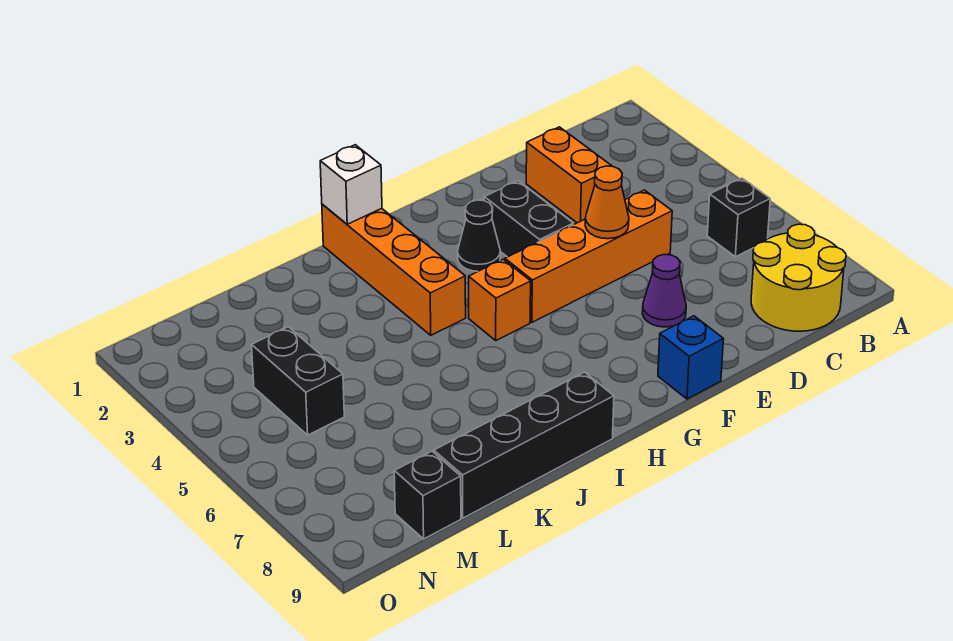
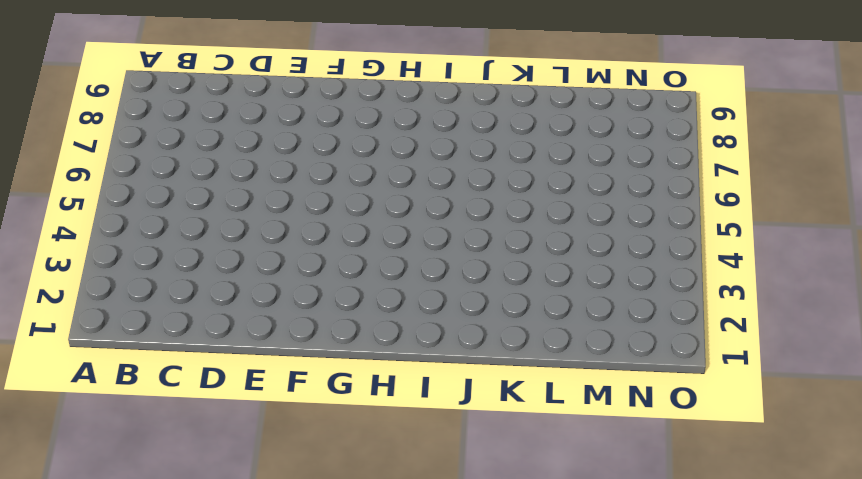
none -> black 1x1 brick [707,178,770,257]
none -> yellow 2x2 round brick [751,224,846,331]
none -> orange 1x2 brick [526,127,611,223]

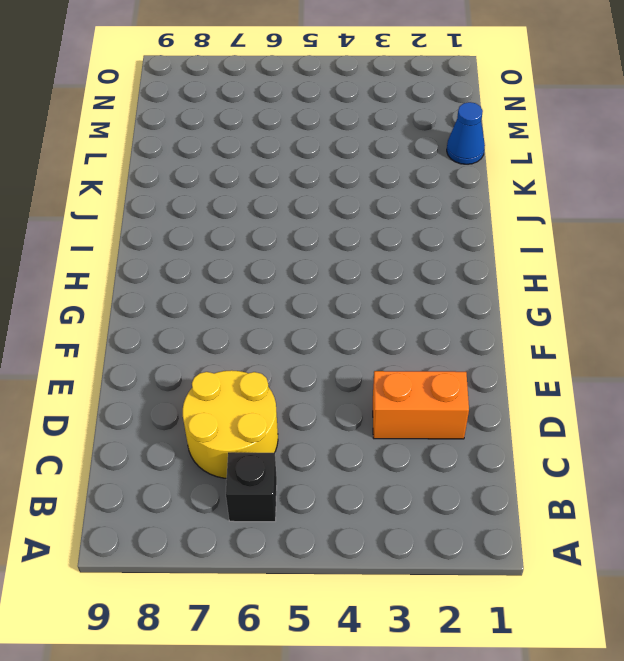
yellow 2x2 round brick [183,370,278,478] -> yellow 2x2 round brick moved to [751,224,846,331]
blue 1x1 cone [447,102,485,164] -> none
none -> orange 1x4 brick [505,190,672,322]
none -> purple 1x1 cone [642,254,686,327]
none -> black 1x2 brick [484,181,573,257]

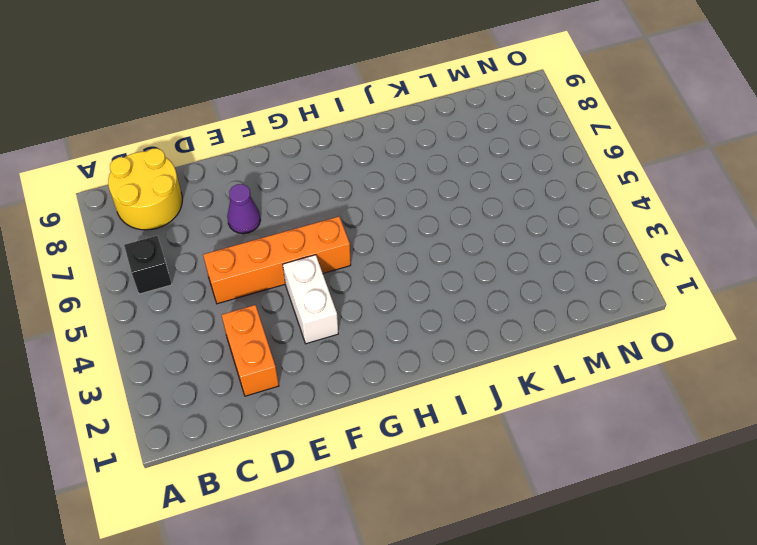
white 1x2 brick [283,255,338,344] -> black 1x2 brick [484,181,573,257]
none -> blue 1x1 brick [658,316,723,399]
none -> black 1x1 cone [458,200,500,271]
none -> orange 1x1 brick [469,259,531,340]

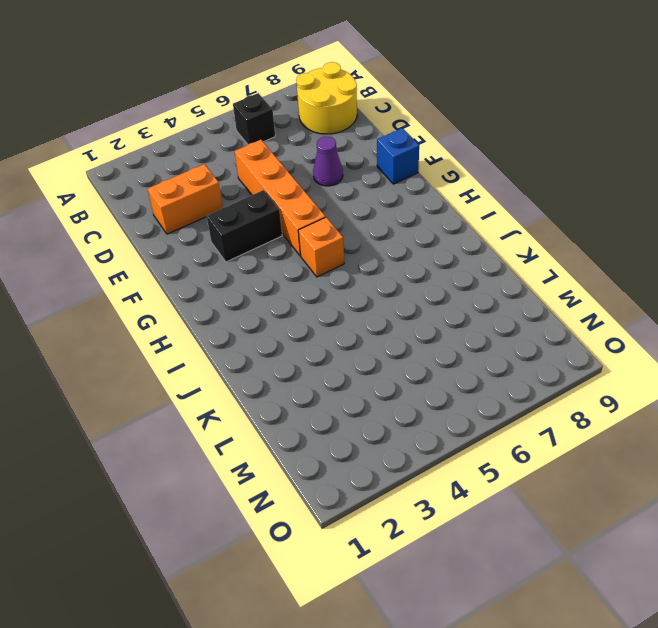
none -> black 1x1 cone [458,200,500,271]
none -> orange 1x4 brick [322,204,466,335]
none -> black 1x4 brick [434,372,614,518]

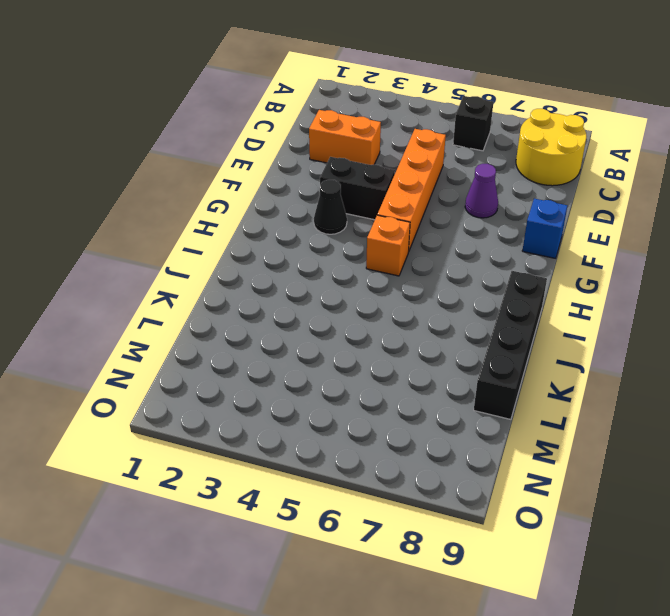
none -> orange 1x4 brick [322,204,466,335]
none -> black 1x2 brick [252,327,344,435]
none -> black 1x1 brick [394,451,461,539]

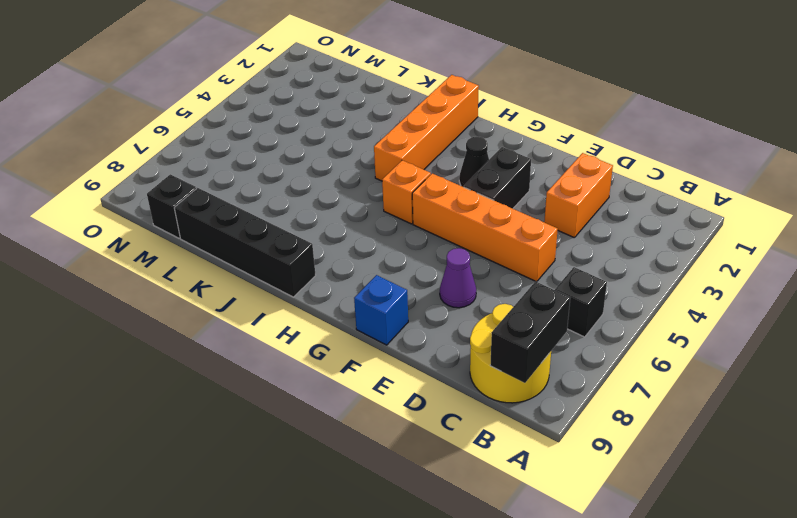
black 1x2 brick [490,281,570,383] -> black 1x2 brick moved to [252,327,344,435]
none -> orange 1x1 cone [585,166,629,239]
none -> white 1x1 brick [320,145,382,224]

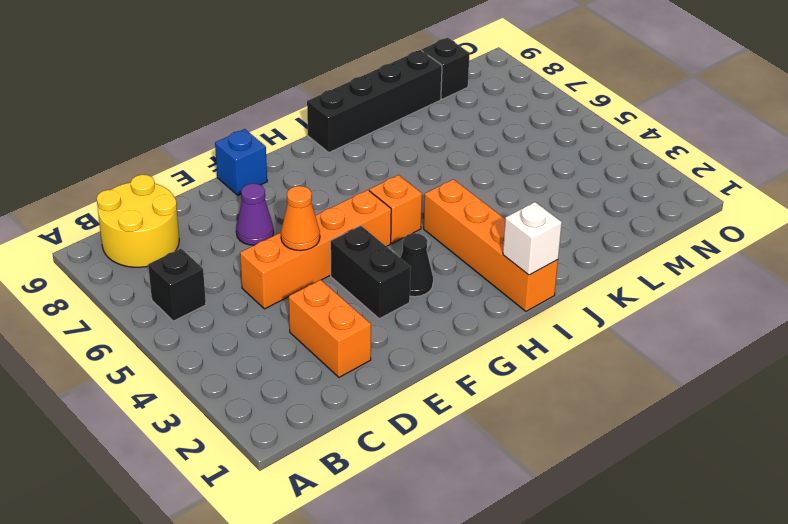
none -> black 1x2 brick [252,327,344,435]

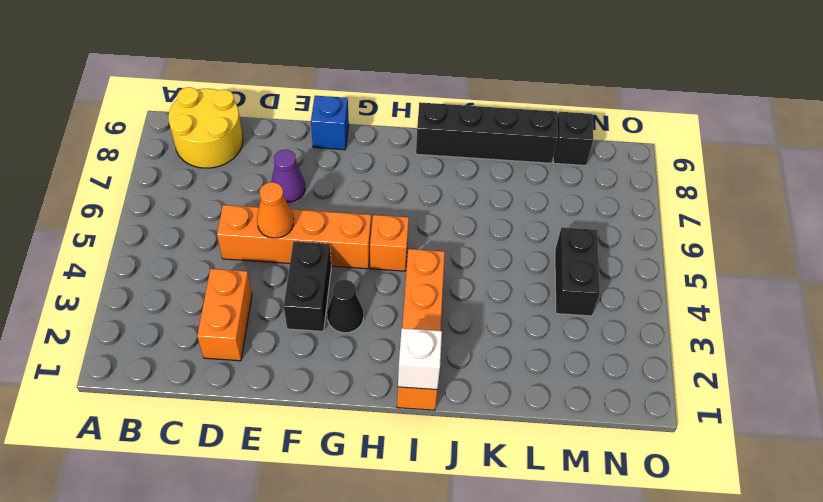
none -> black 1x1 brick [707,178,770,257]

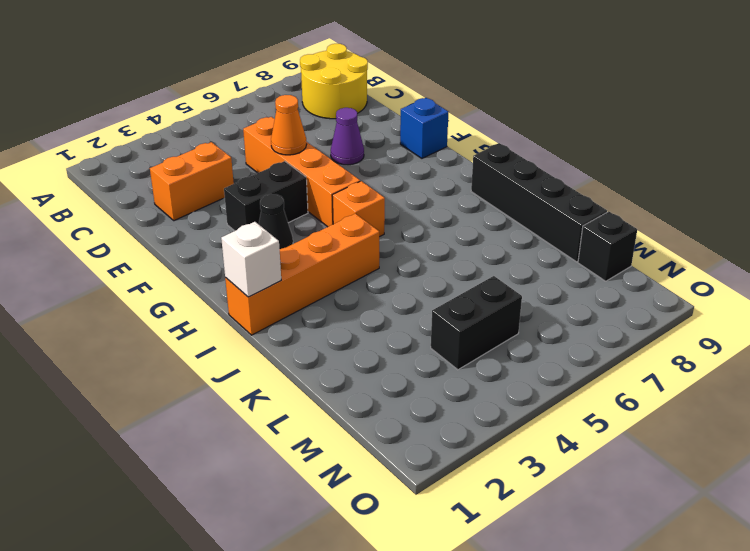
none -> black 1x1 brick [707,178,770,257]

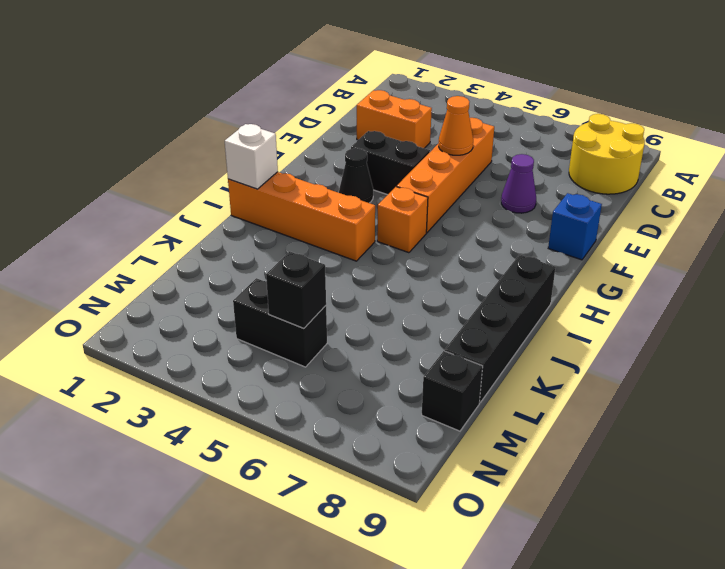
black 1x1 brick [266,251,326,329] -> black 1x1 brick moved to [707,178,770,257]

